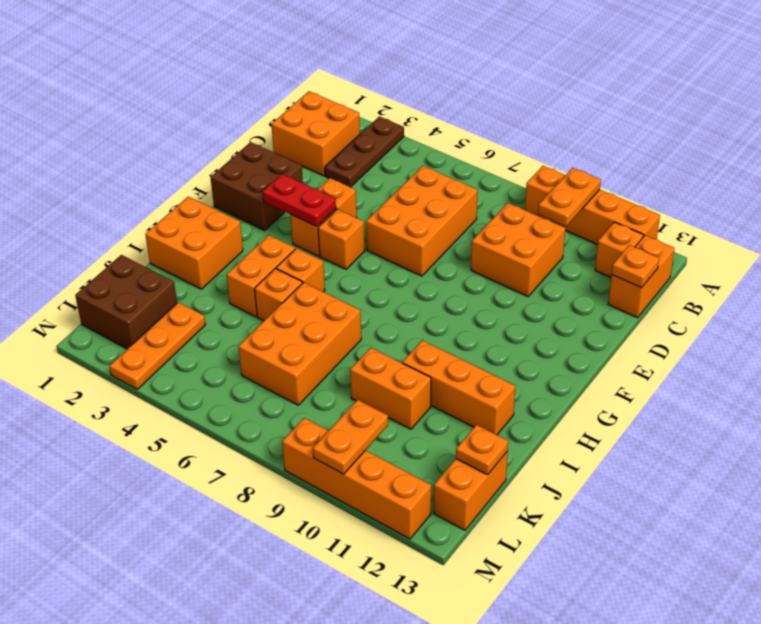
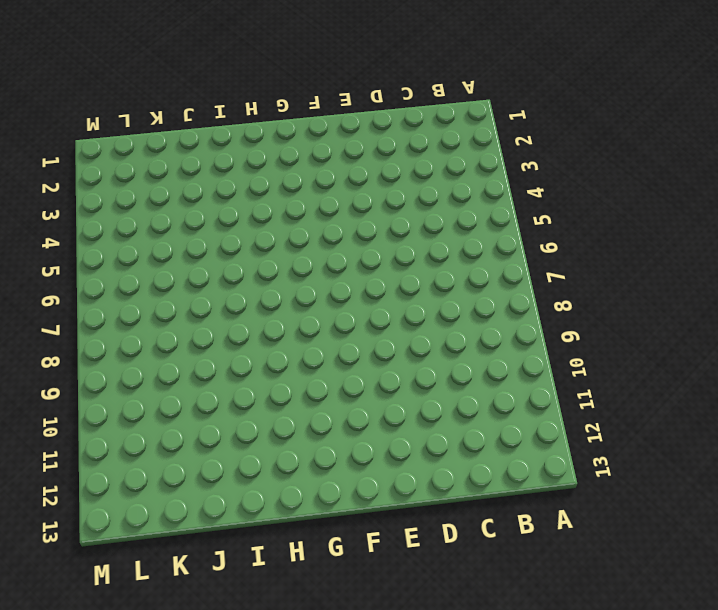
none -> brown 1x3 plate [325,117,404,187]
none -> orange 1x4 brick [525,166,660,245]
none -> orange 2x2 brick [271,91,360,176]

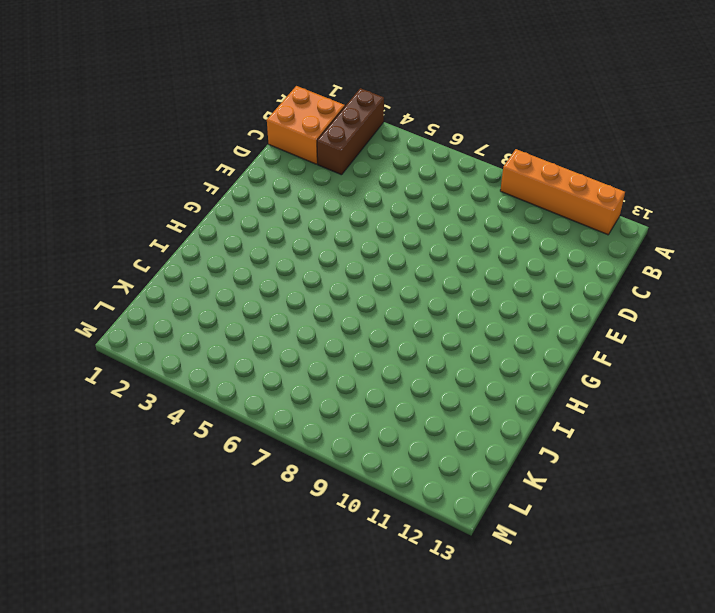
brown 1x3 brick [317,88,384,175] -> brown 1x3 plate [325,117,404,187]
none -> orange 1x1 brick [595,222,643,277]
none -> orange 1x2 brick [608,235,675,318]
none -> orange 2x3 brick [366,166,478,276]

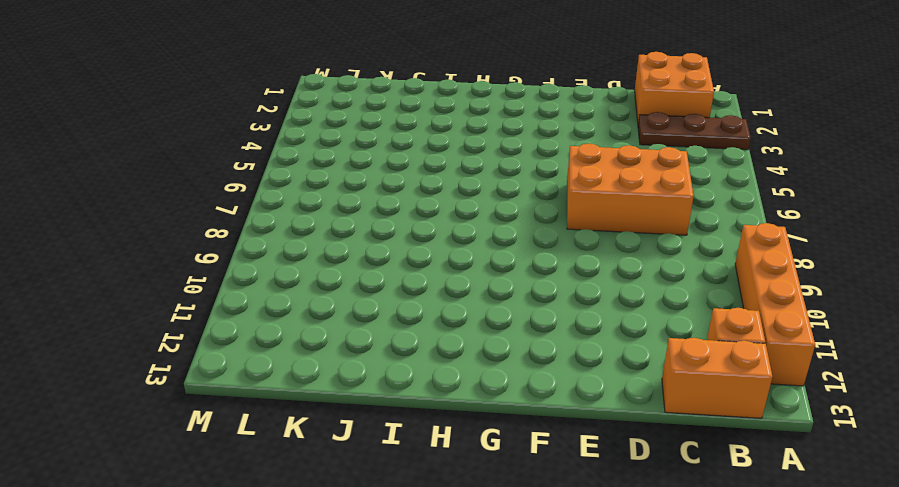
none -> orange 2x2 brick [471,203,565,296]
none -> brown 2x2 brick [210,142,303,230]
none -> orange 1x2 brick [290,178,357,256]

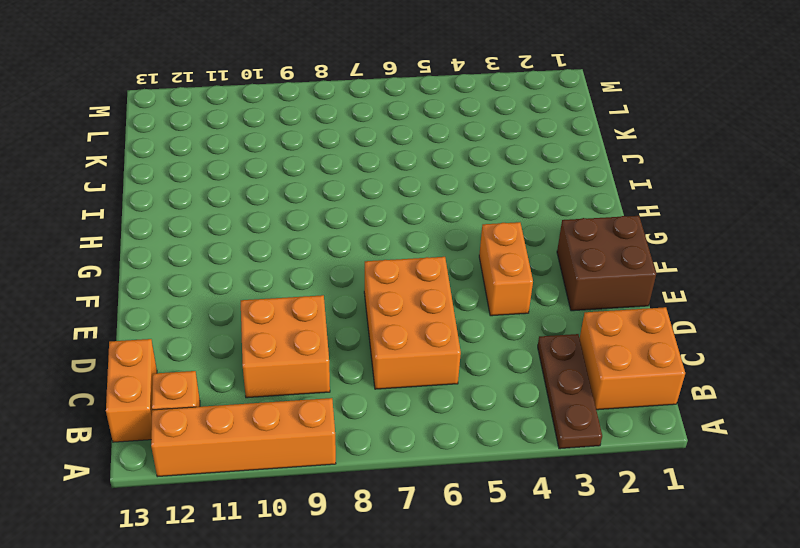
none -> orange 1x1 brick [318,209,365,269]
none -> orange 2x2 brick [145,197,243,289]
none -> orange 1x2 brick [226,235,295,317]

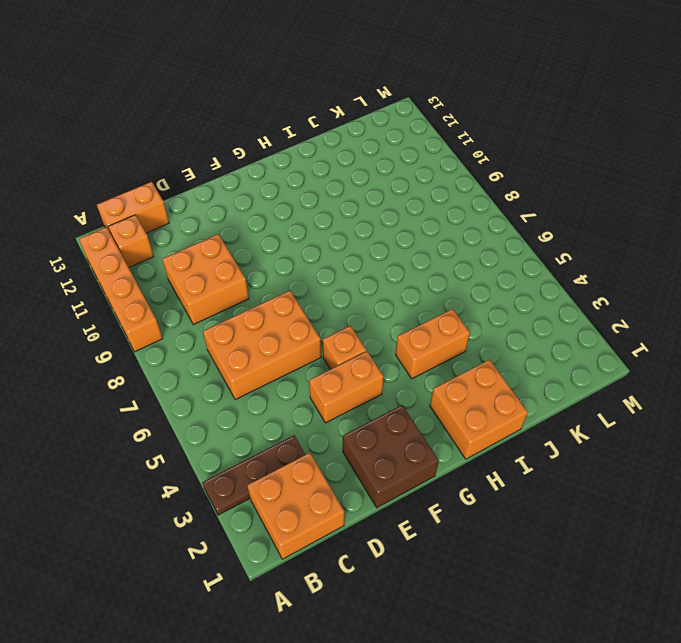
none -> orange 1x1 brick [276,248,325,292]
none -> orange 1x1 brick [254,269,302,321]
none -> orange 2x3 brick [238,282,361,405]

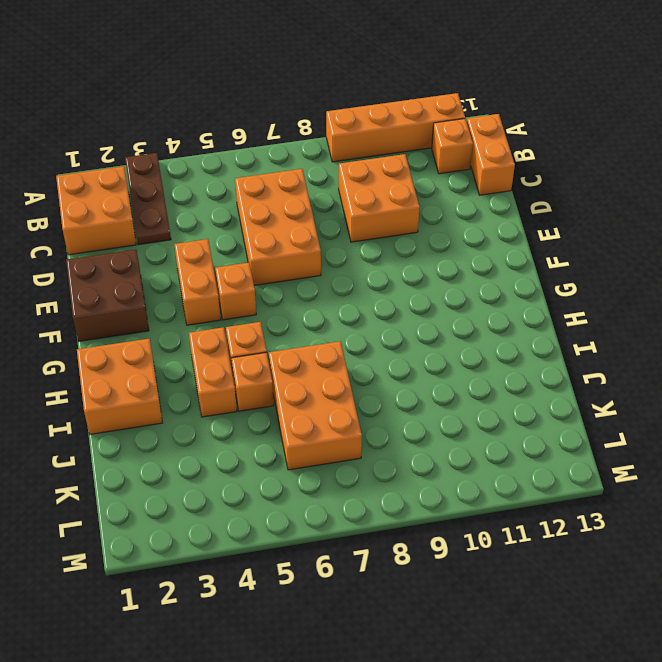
none -> orange 1x3 brick [402,340,515,435]
none -> orange 1x2 brick [350,348,431,429]
none -> brown 2x2 brick [75,255,177,349]

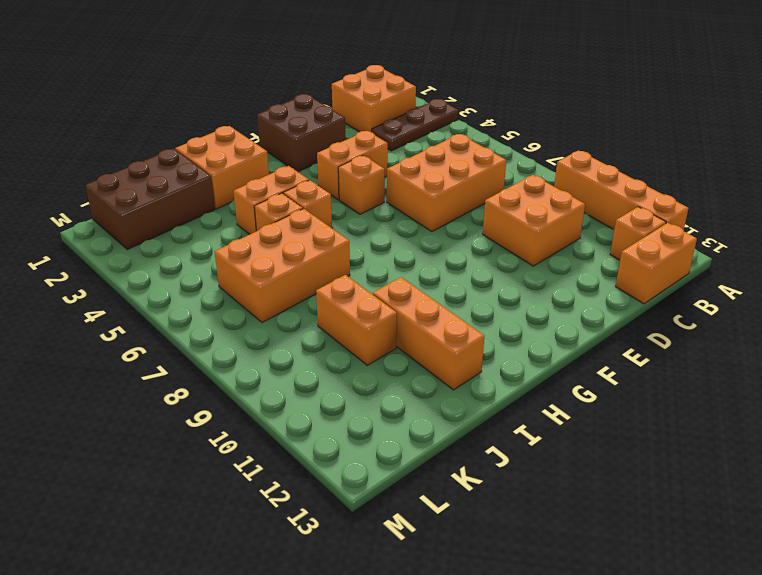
brown 2x3 brick [85,149,215,249] -> brown 2x2 brick [75,255,177,349]
none -> orange 1x3 plate [109,302,205,389]
none -> orange 1x2 brick [434,451,508,530]
none -> orange 1x4 brick [282,418,431,539]

